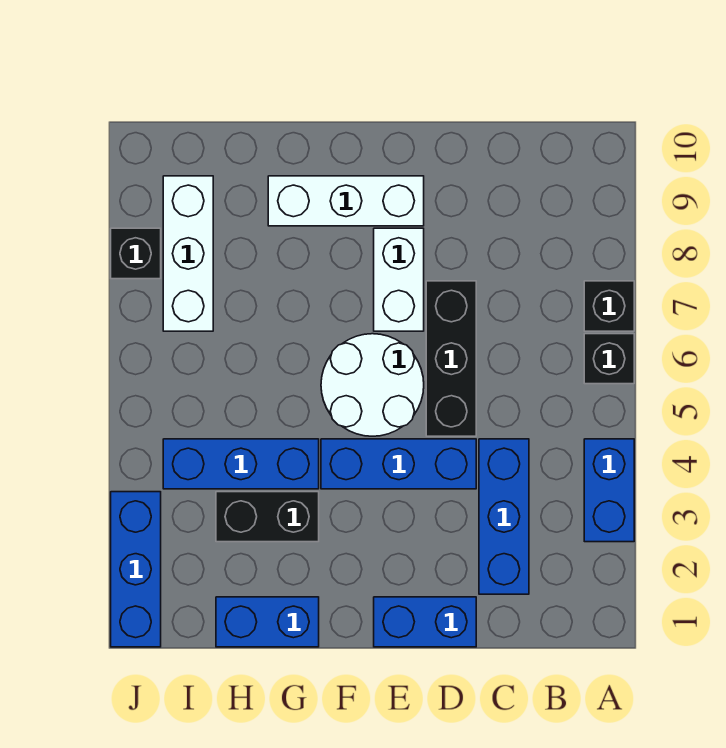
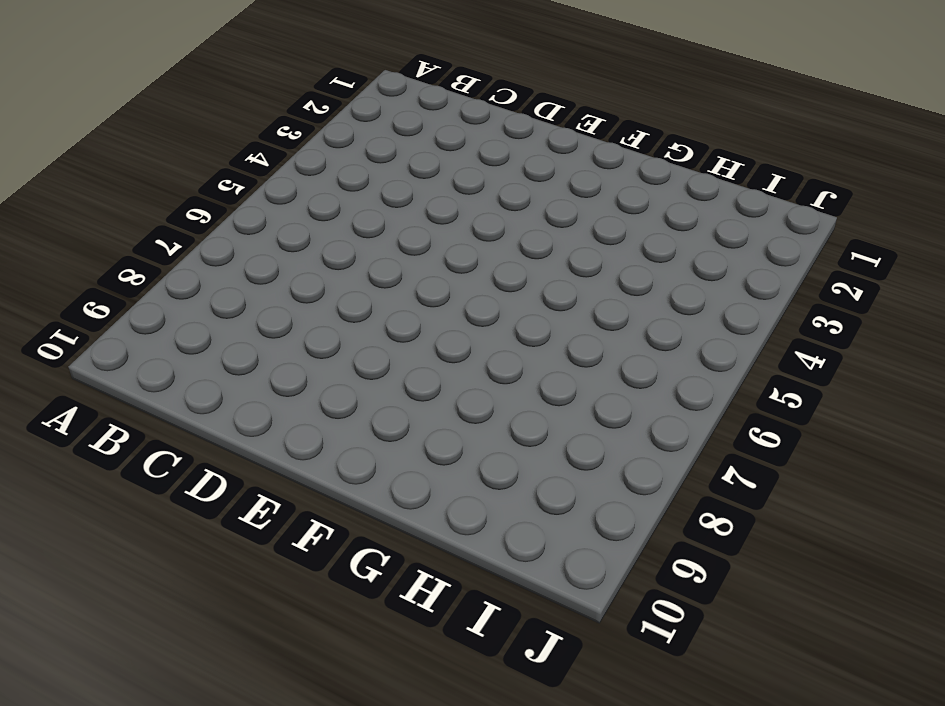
none -> blue 1x2 brick [584,439,634,542]
none -> black 1x1 brick [584,334,634,384]
none -> black 1x1 brick [584,281,634,331]

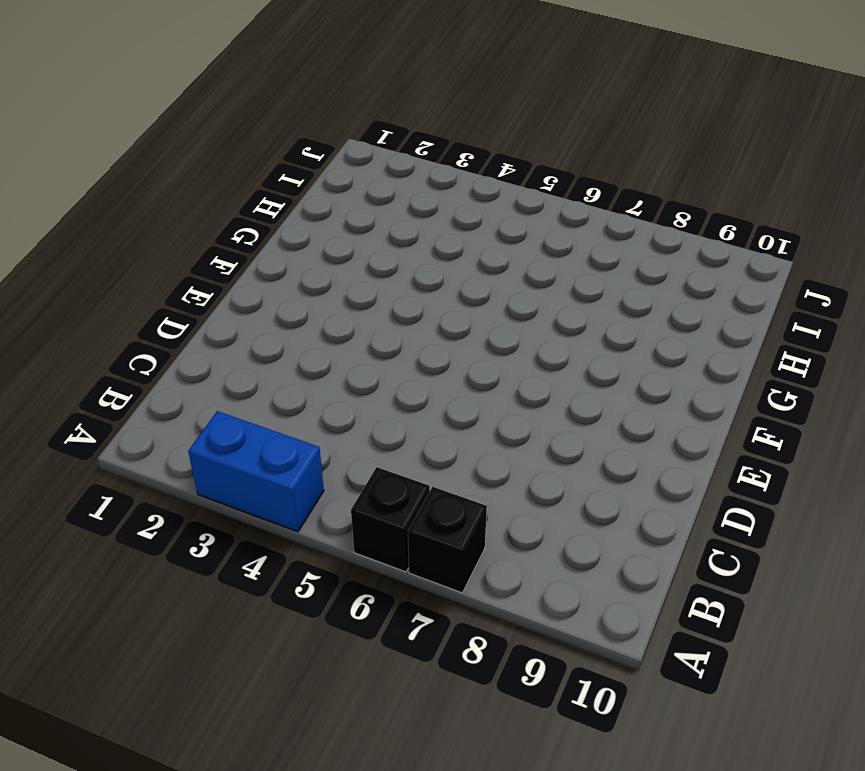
none -> blue 1x3 brick [479,439,529,594]
none -> blue 1x2 brick [374,597,476,647]
none -> blue 1x3 brick [321,439,476,489]

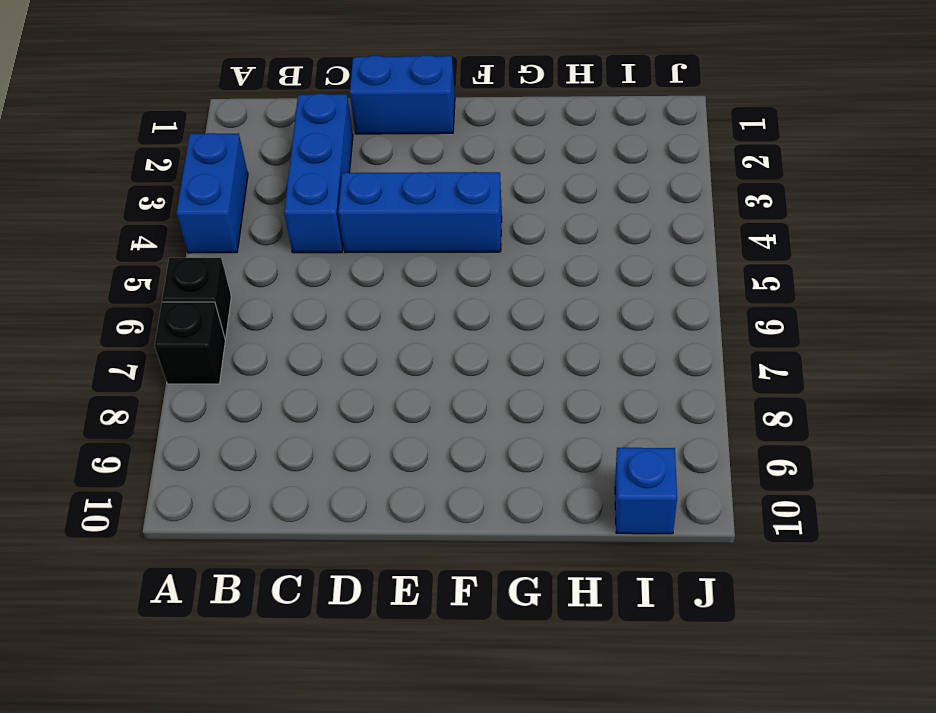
blue 1x1 brick [615,448,677,534] -> none
none -> black 1x3 brick [426,281,476,436]
none -> white 2x2 round brick [321,334,424,436]
none -> white 1x2 brick [374,228,424,331]

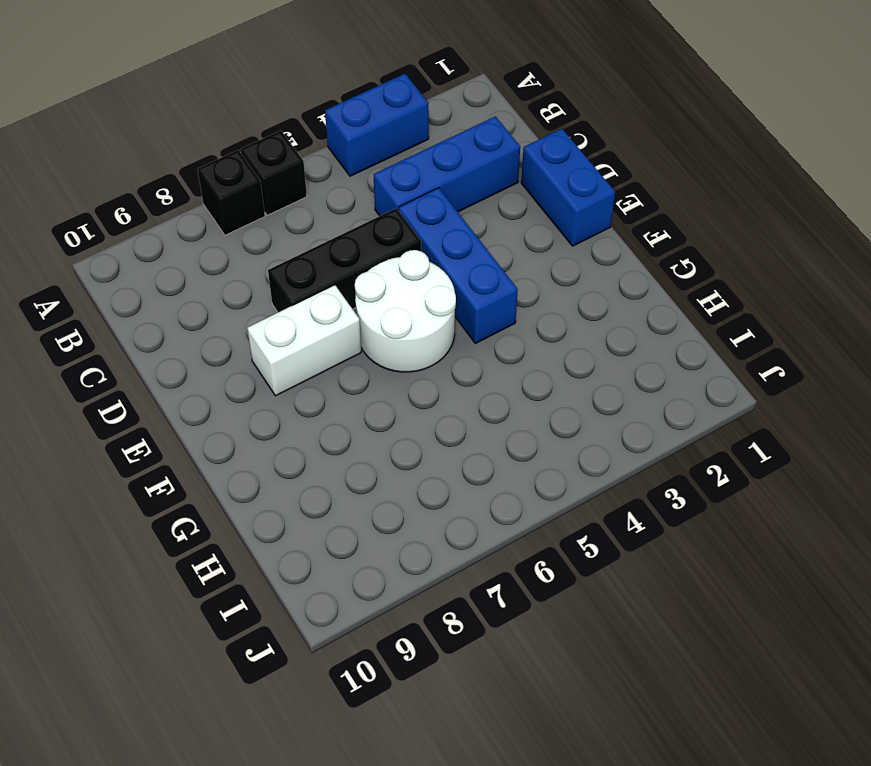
none -> white 1x3 brick [268,176,424,226]
none -> blue 1x2 brick [216,597,319,647]
none -> black 1x2 brick [216,492,319,542]

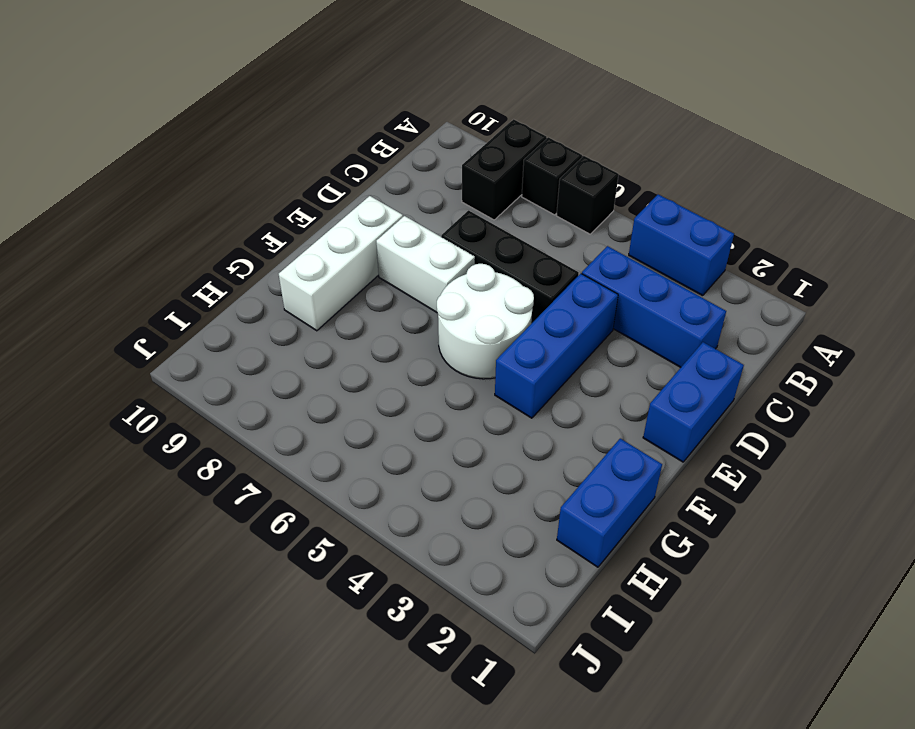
black 1x2 brick [462,119,547,220] -> black 1x2 brick moved to [216,492,319,542]
none -> blue 1x3 brick [163,439,319,489]
none -> white 1x3 brick [163,176,213,331]
none -> blue 1x3 brick [111,492,161,647]

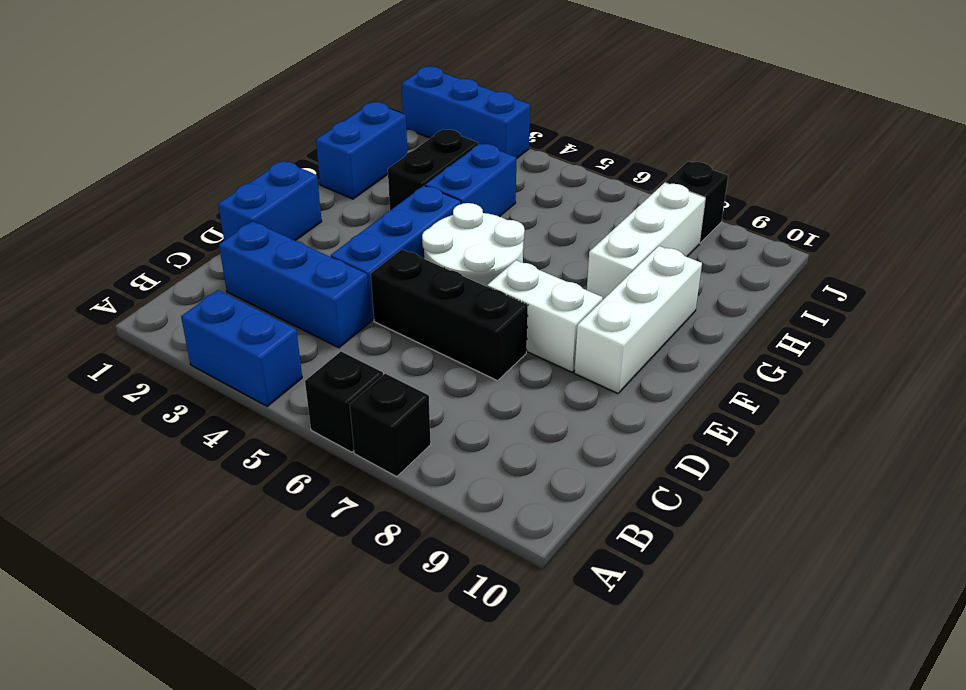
blue 1x2 brick [425,143,516,217] -> blue 1x3 brick [163,439,319,489]
white 1x3 brick [587,183,705,299] -> white 1x3 brick turned to [163,176,213,331]

